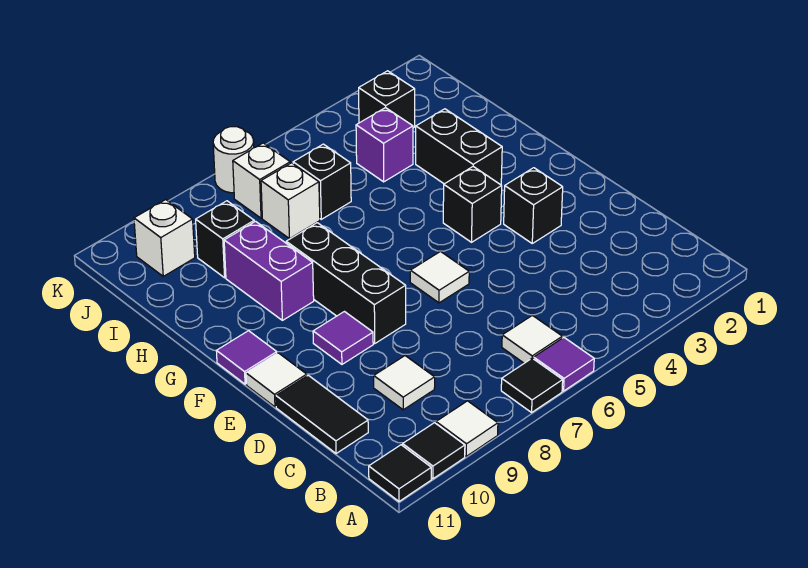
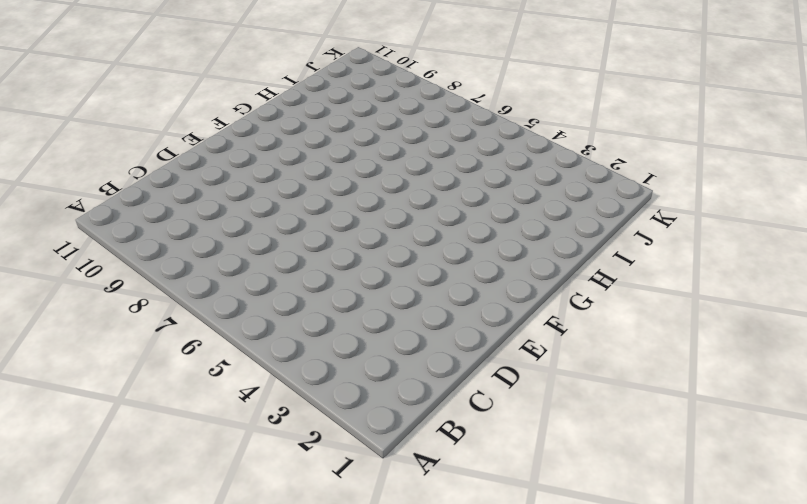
none -> purple 1x1 tile [534,338,594,391]
none -> black 1x1 tile [501,358,563,412]
none -> white 1x1 tile [436,401,498,456]

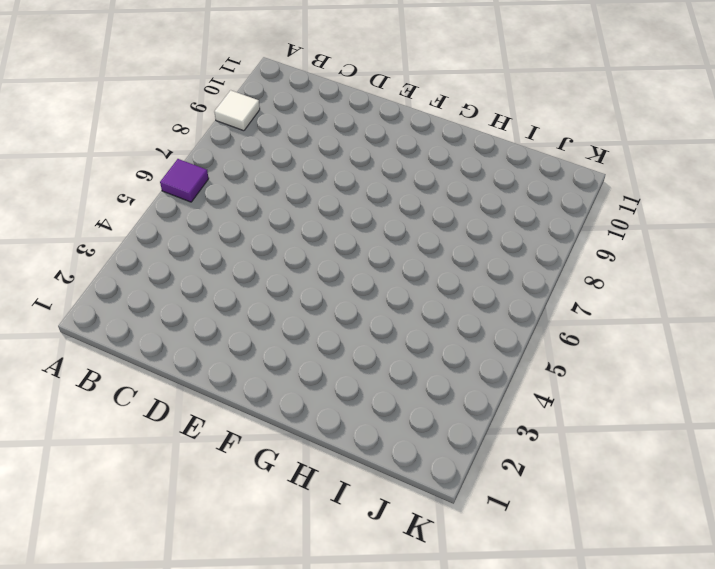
none -> black 1x1 tile [501,358,563,412]
none -> black 1x1 tile [403,423,465,479]
none -> black 1x1 tile [369,445,431,501]

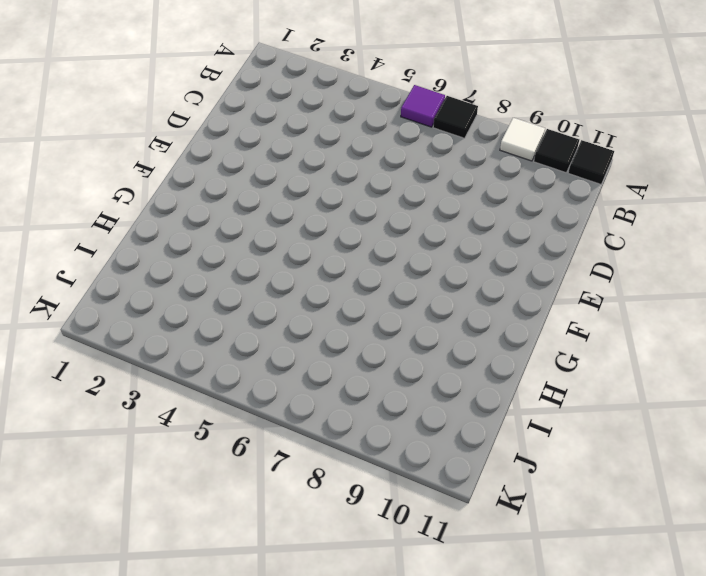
none -> white 1x1 tile [502,315,562,363]
none -> white 1x1 tile [374,356,435,410]
none -> black 1x2 tile [276,375,368,454]

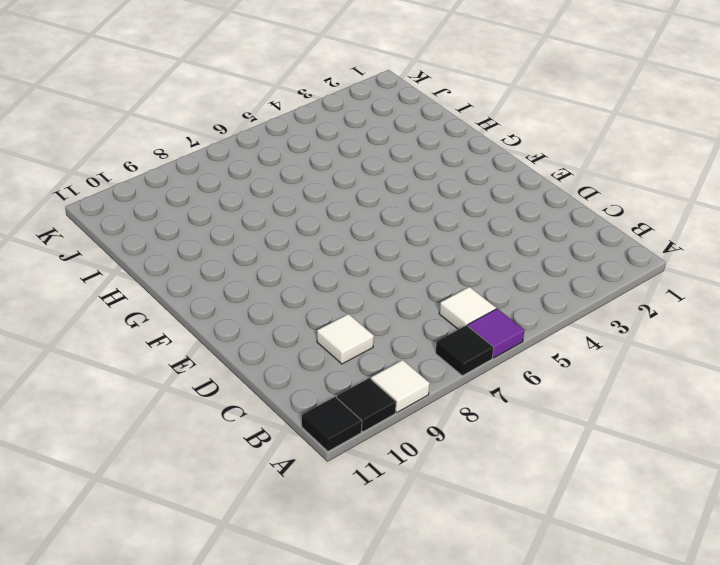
none -> black 1x2 tile [276,375,368,454]
none -> black 1x1 brick [504,168,563,243]
none -> white 1x1 tile [410,252,469,303]

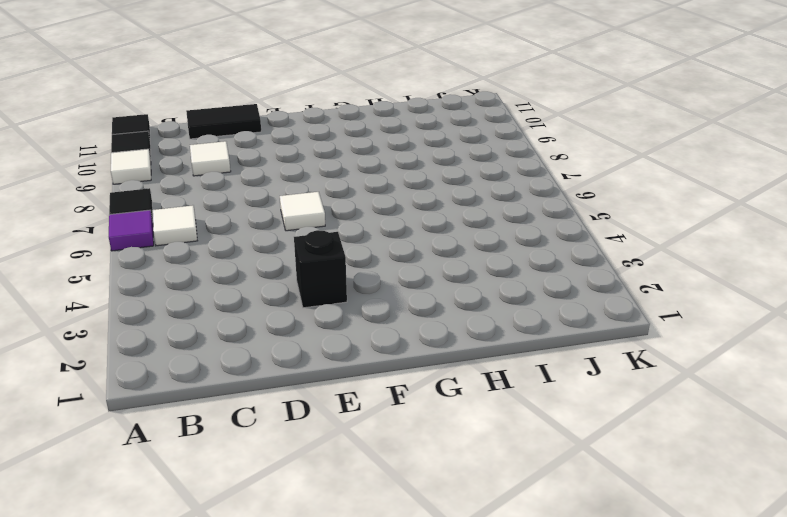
none -> black 1x3 brick [286,223,406,343]
none -> purple 1x1 tile [313,312,373,364]
none -> white 1x1 tile [246,353,307,407]

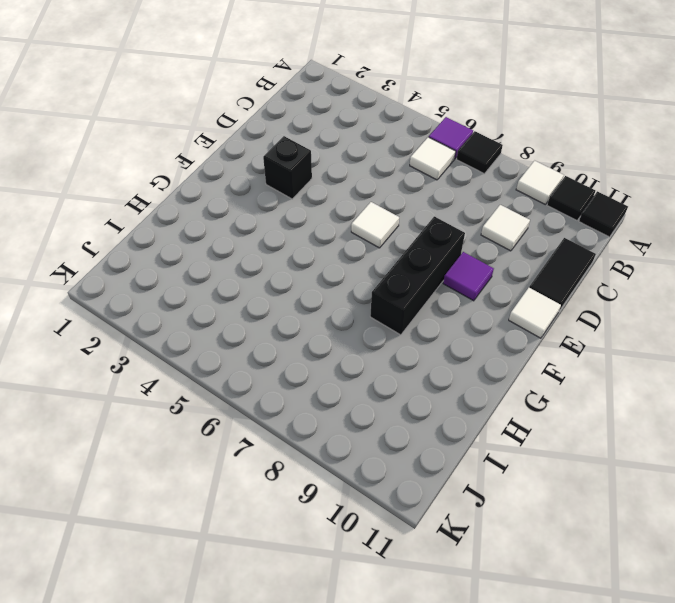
none -> black 1x1 brick [443,167,502,242]
none -> purple 1x1 tile [216,331,277,384]
none -> black 1x2 brick [416,109,502,185]

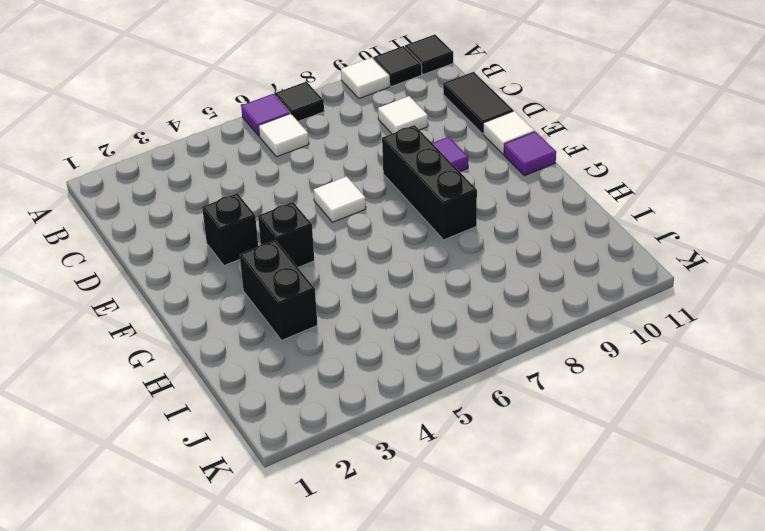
none -> purple 1x2 brick [224,221,314,320]
none -> purple 1x1 brick [356,108,413,182]
none -> black 1x1 brick [293,144,351,219]

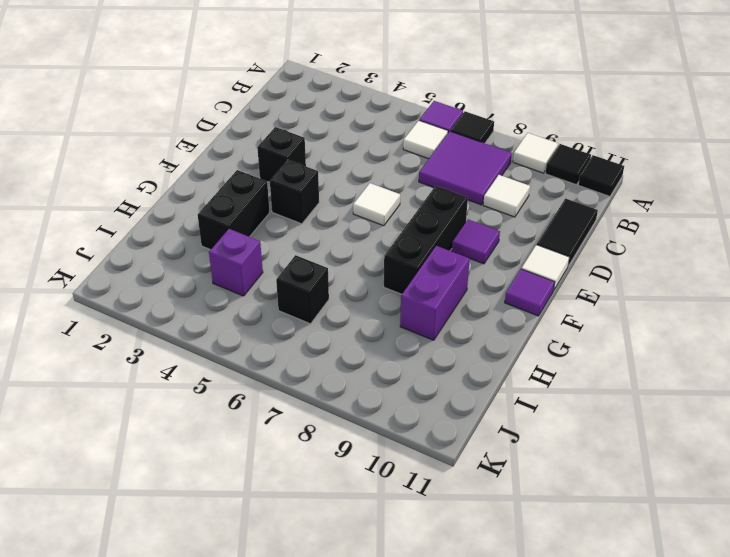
purple 2x2 tile [419,131,512,205] -> none
none -> white 1x1 brick [261,163,320,239]
none -> black 1x1 brick [196,201,254,278]
none -> black 1x1 brick [359,71,415,128]

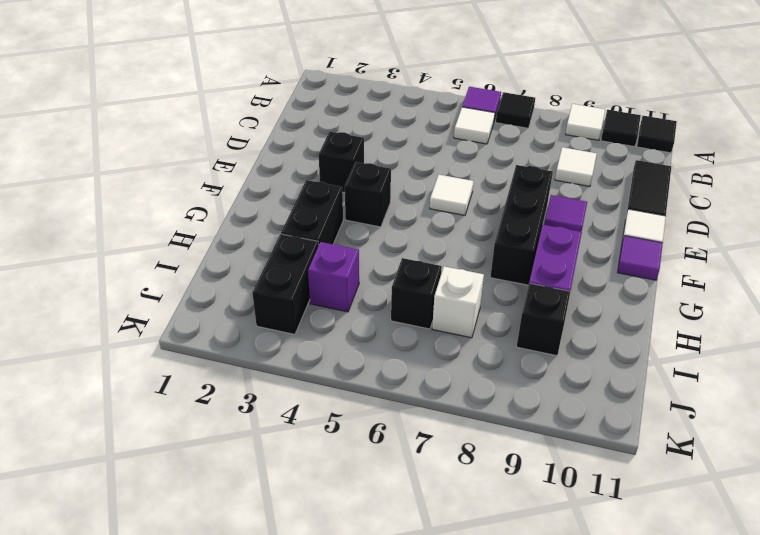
black 1x2 brick [252,234,319,334] -> black 1x1 brick [359,71,415,128]
none -> white 1x1 brick [233,143,290,218]
none -> white 1x1 brick [134,200,195,276]
none -> white 1x1 round brick [213,127,254,193]

